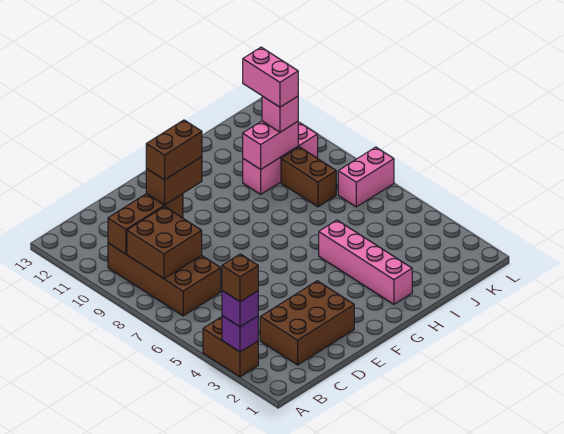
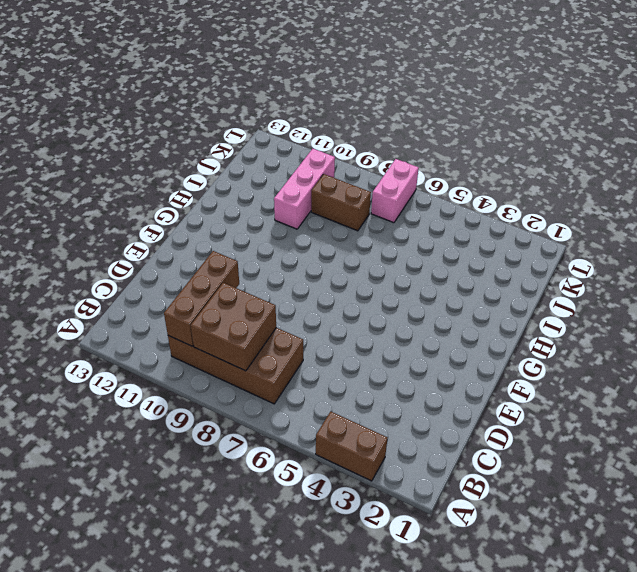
none -> brown 2x3 brick [260,281,354,365]
none -> pink 1x4 brick [319,220,412,304]
none -> purple 1x1 brick [222,316,258,352]

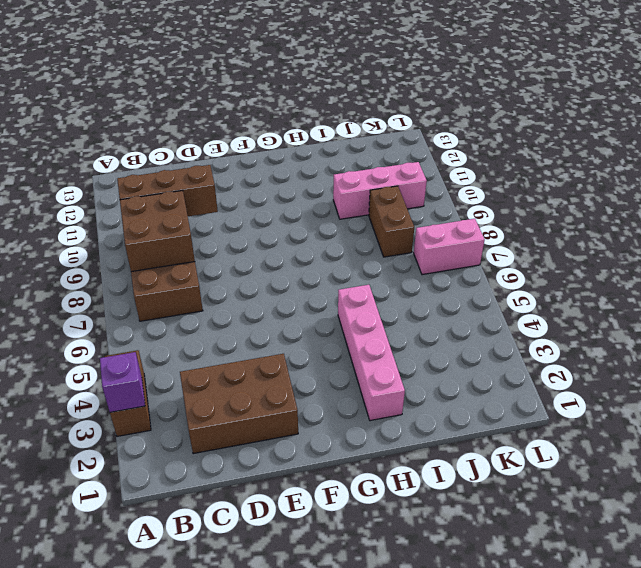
none -> pink 1x2 brick [243,121,298,169]
none -> purple 1x1 brick [222,291,258,327]
none -> brown 1x2 brick [146,157,202,205]

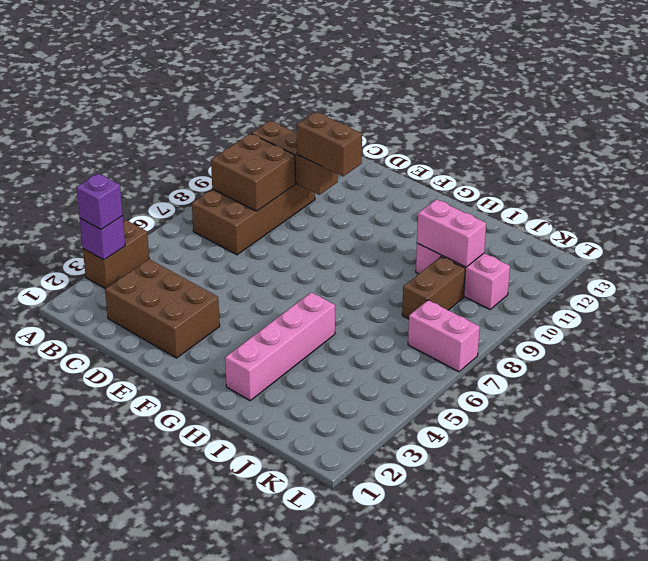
none -> pink 1x1 brick [262,96,298,132]
none -> brown 1x1 brick [222,254,258,302]
none -> brown 1x2 brick [146,120,202,180]

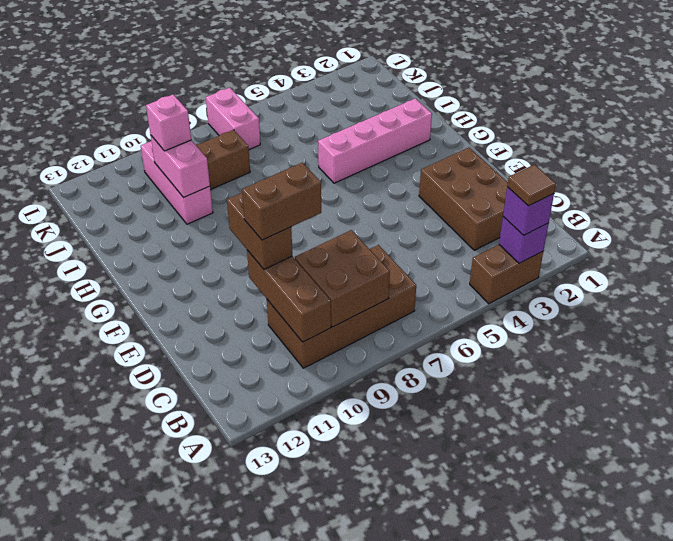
brown 1x1 tile [507,164,556,206] -> brown 1x1 brick [222,254,258,302]
brown 1x2 brick [242,163,321,240] -> brown 1x2 brick turned to [146,120,202,180]
none -> pink 1x2 brick [243,47,298,107]

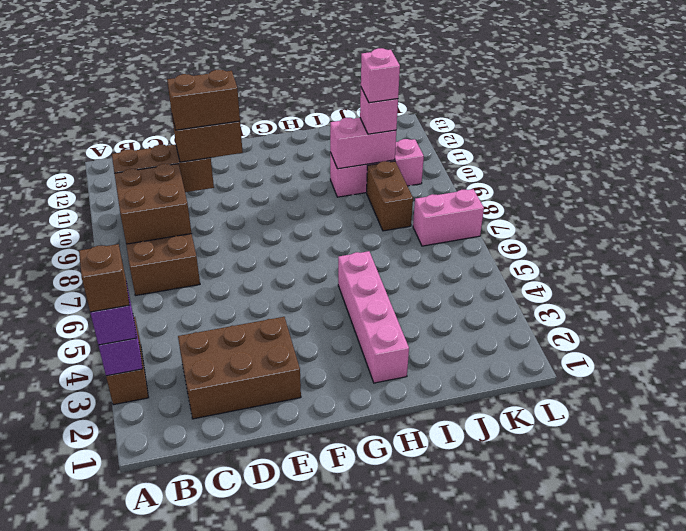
pink 1x1 brick [361,48,400,103] -> pink 1x2 brick [243,47,298,107]

